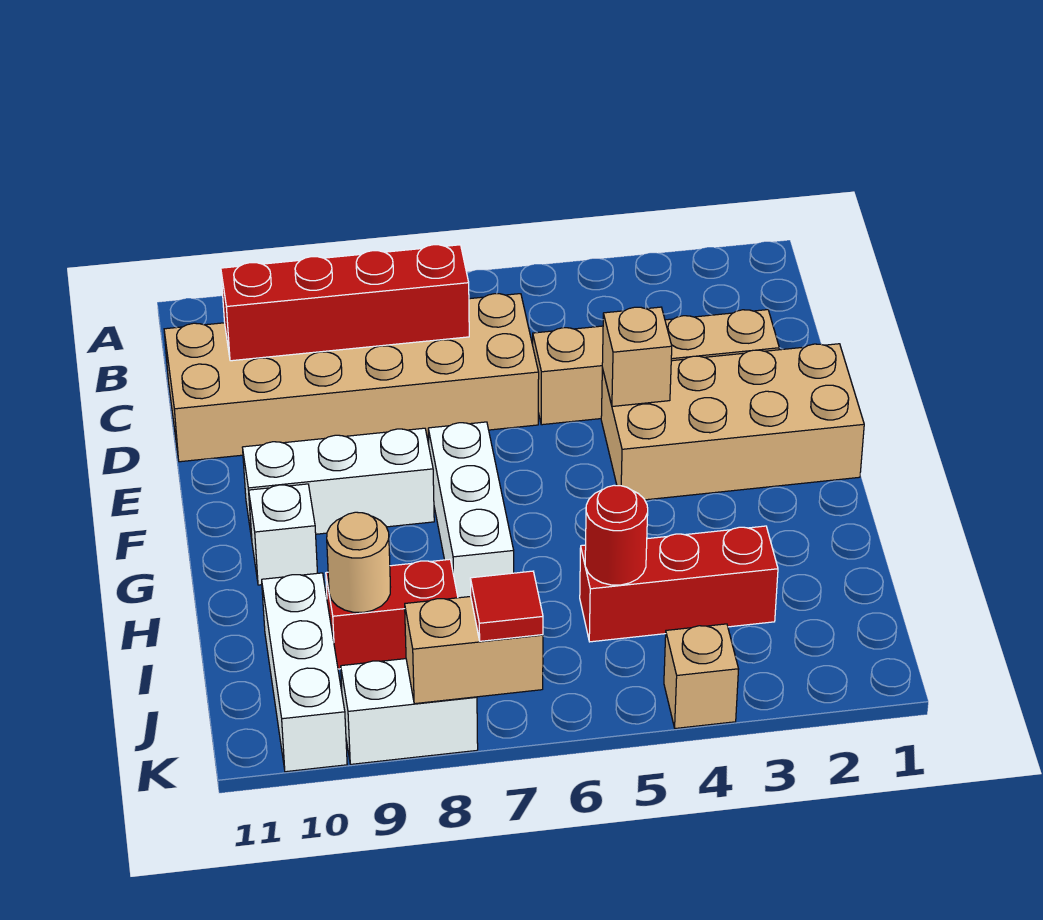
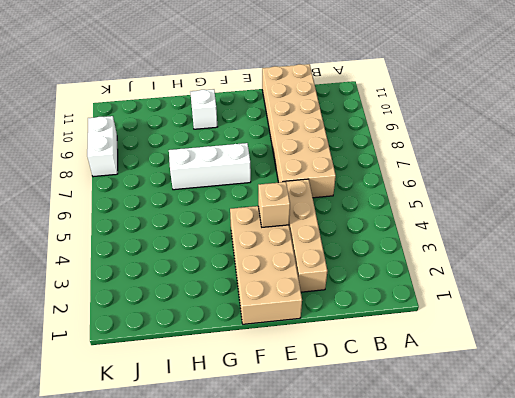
none -> white 1x3 brick [242,428,434,539]
none -> red 1x3 brick [580,526,778,642]
none -> red 1x2 brick [326,559,458,669]

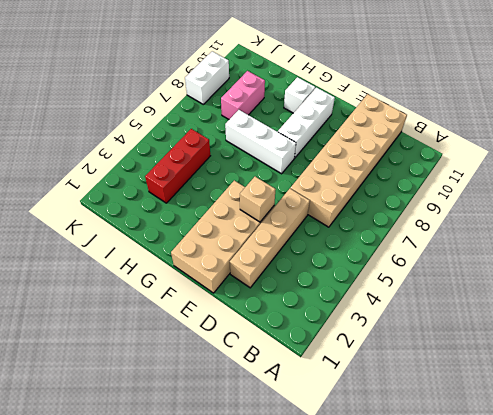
pink 1x2 brick [221,71,265,119] -> red 1x2 brick [326,559,458,669]
none -> white 1x3 brick [262,573,347,772]
none -> tan 1x1 brick [664,624,739,728]
none -> red 1x4 brick [221,245,469,361]

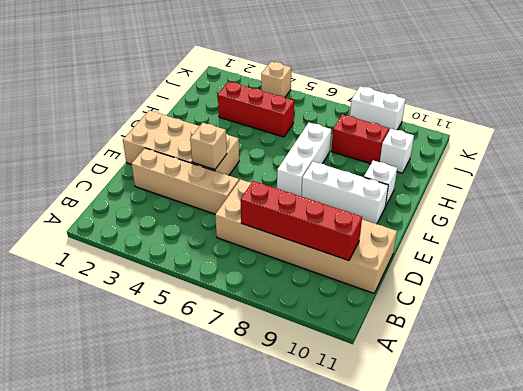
white 1x1 brick [380,129,414,173] -> white 1x3 brick [262,573,347,772]
none -> red 1x1 round brick [585,485,648,585]
none -> tan 1x1 round brick [327,512,390,612]
none -> tan 1x2 brick [405,596,543,704]

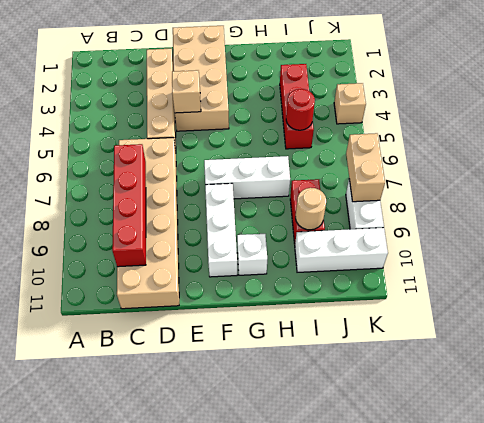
none -> red 1x1 tile [470,571,543,641]

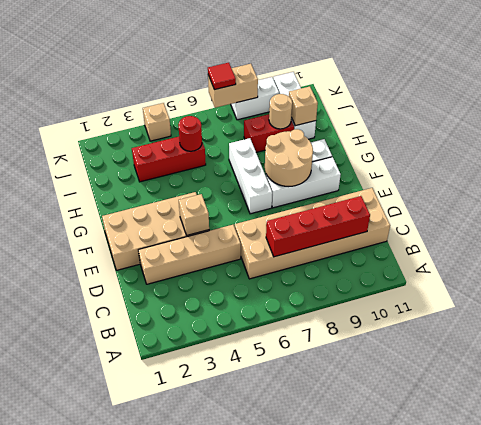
tan 2x2 round brick [265,129,313,186] -> none
tan 1x1 brick [289,86,318,126] -> none

